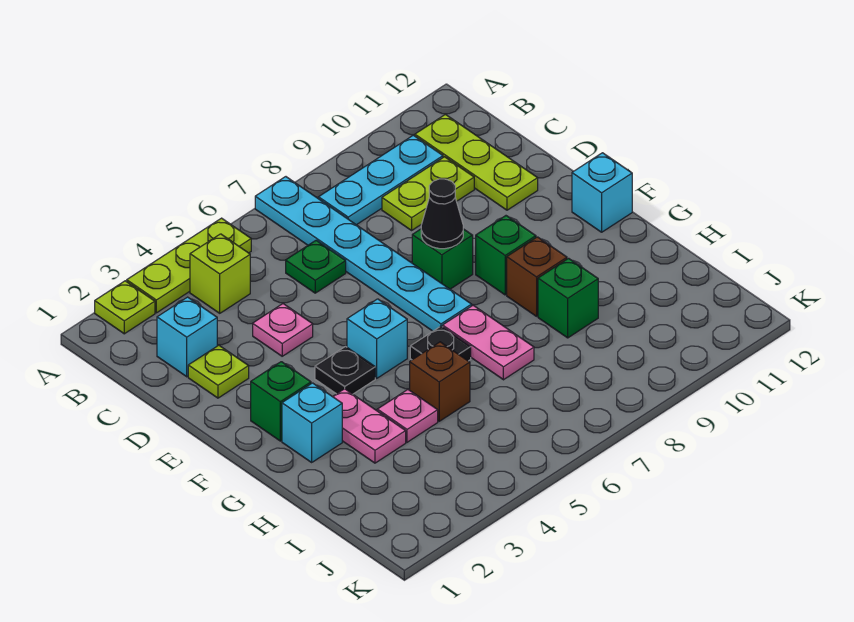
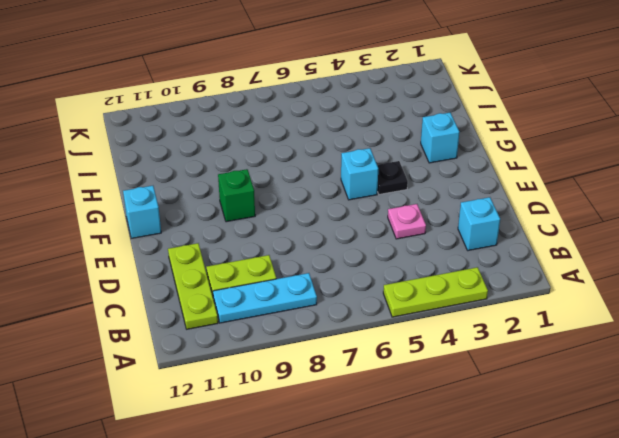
none -> lime 1x1 plate [95,281,155,334]
none -> cyan 1x6 plate [255,177,472,331]
none -> lime 1x1 brick [190,234,250,313]

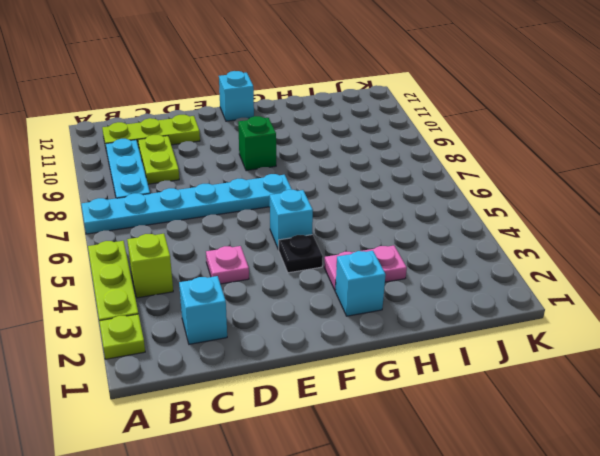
none -> green 1x1 plate [286,240,346,293]
none -> lime 1x1 plate [188,345,249,398]
none -> green 1x1 brick [412,229,473,289]

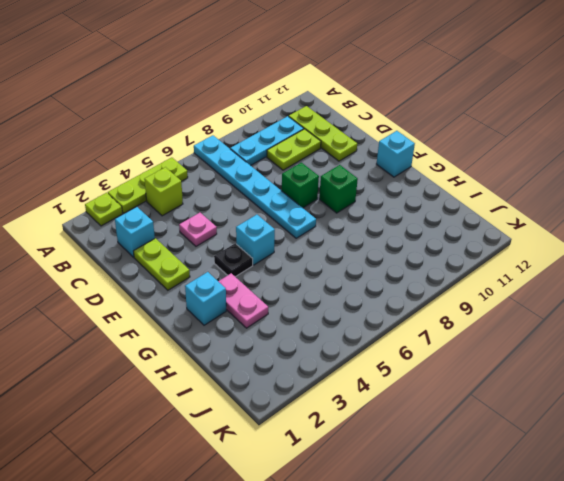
lime 1x2 plate [134,238,190,290] -> lime 1x1 plate [188,345,249,398]
none -> green 1x1 plate [286,240,346,293]
none -> green 1x1 brick [251,362,311,441]
none -> black 1x1 plate [410,326,471,361]

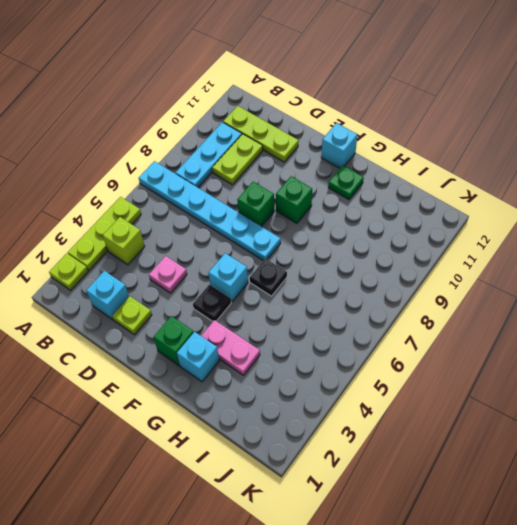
green 1x1 plate [328,165,364,200] -> green 1x1 plate moved to [286,240,346,293]
none -> pink 1x2 plate [443,305,534,380]
none -> brown 1x1 brick [507,237,567,316]
none -> pink 1x1 plate [377,390,438,442]

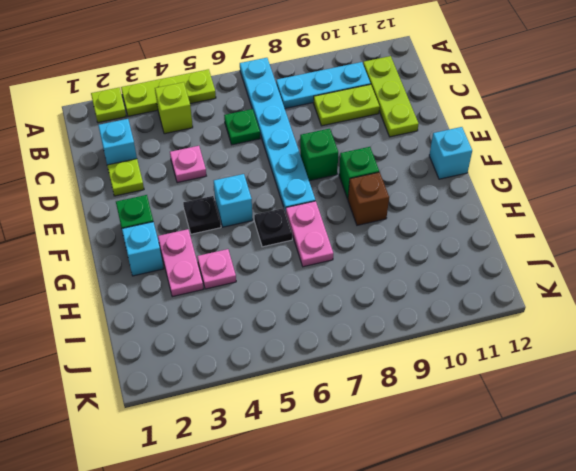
none -> brown 1x1 brick [410,342,470,421]
none -> green 1x1 brick [538,258,598,338]
none -> black 1x1 cone [421,179,463,249]

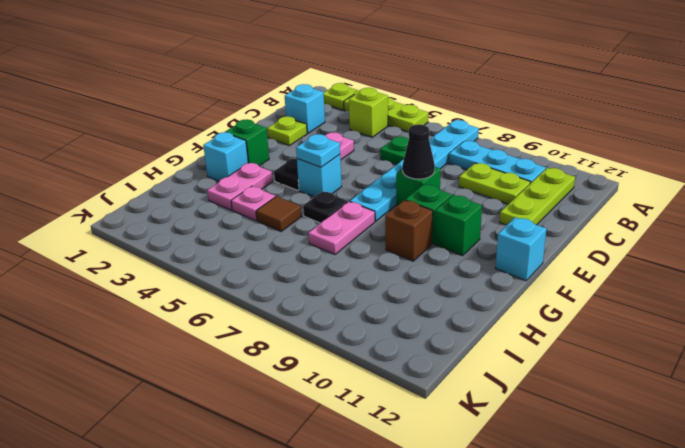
cyan 1x1 plate [296,134,340,167] -> none
green 1x1 brick [434,195,482,256] -> green 1x1 brick moved to [538,258,598,338]
brown 1x1 tile [256,196,302,231] -> brown 1x1 brick [410,342,470,421]

